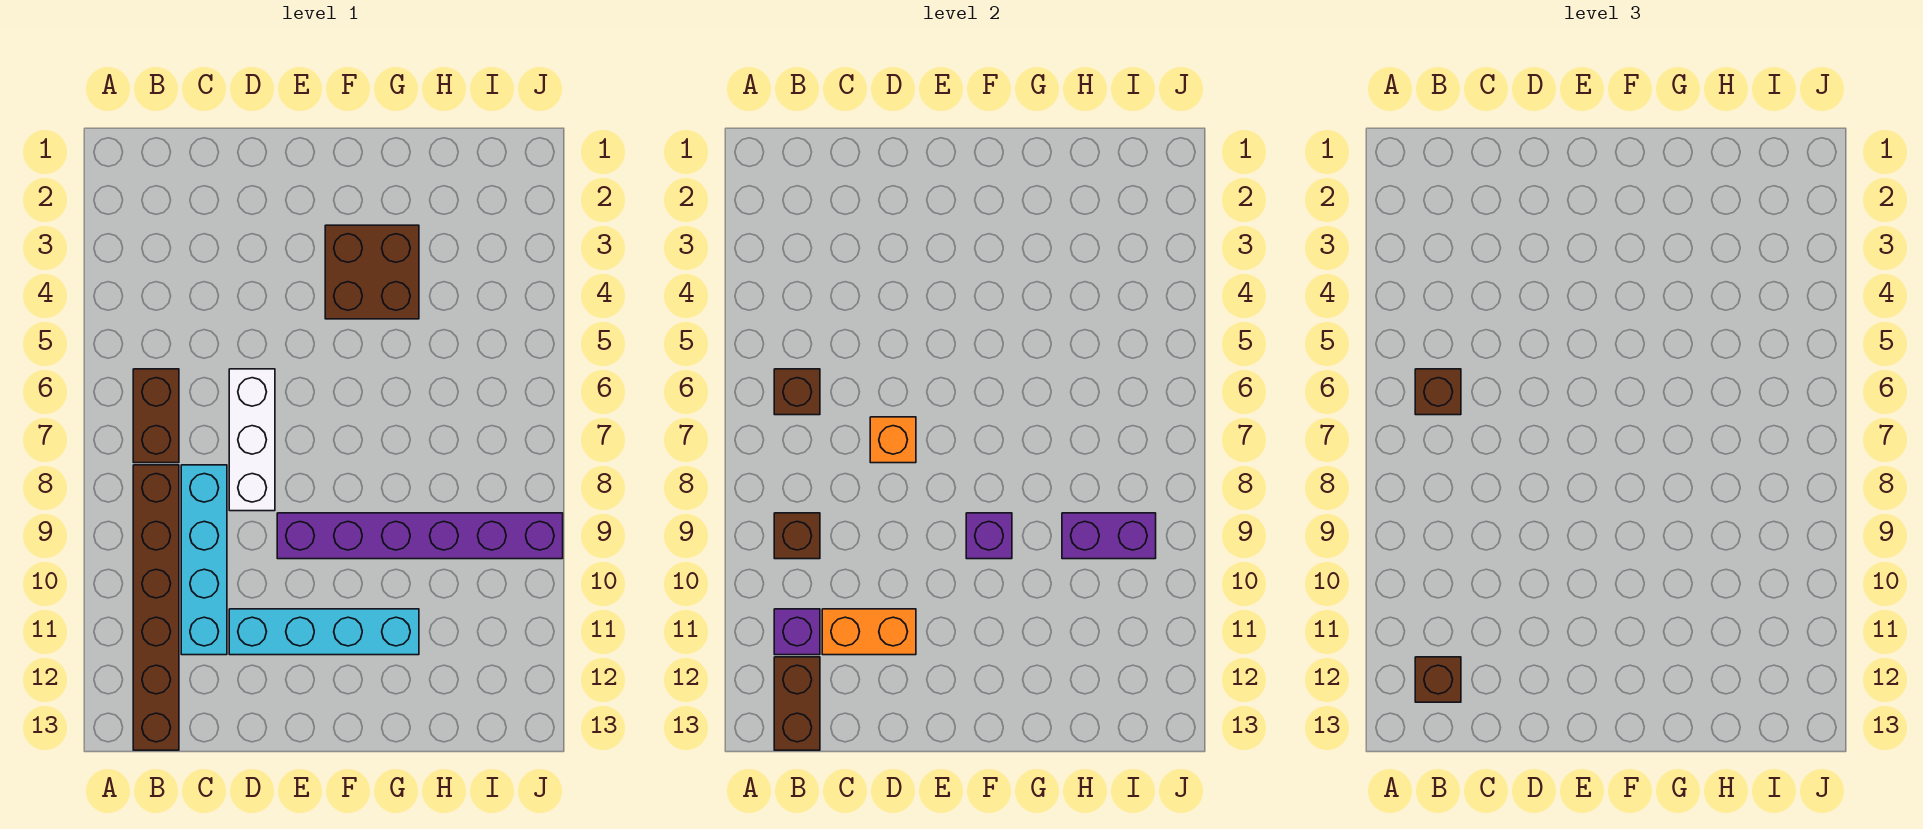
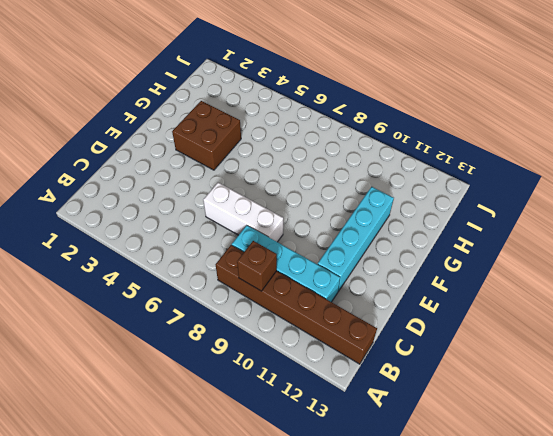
none -> brown 1x2 brick [133,369,179,463]
none -> purple 1x6 brick [277,513,563,559]
none -> brown 1x1 brick [774,369,820,415]

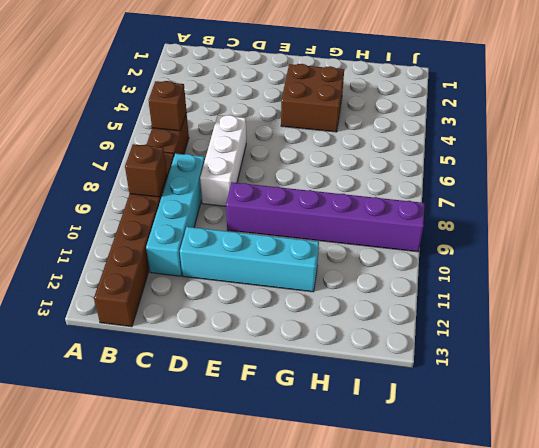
none -> purple 1x1 brick [774,609,820,655]
none -> brown 1x2 brick [774,657,820,750]
none -> orange 1x2 brick [822,609,916,655]

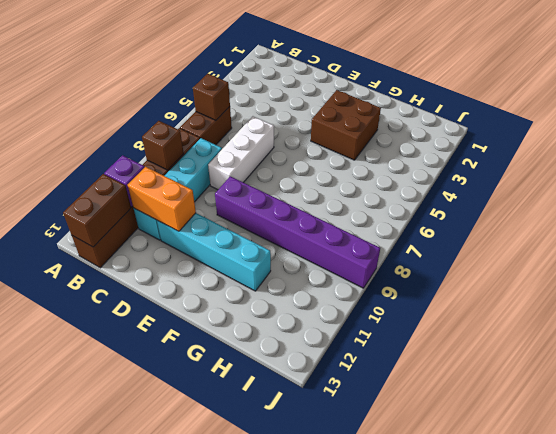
none -> orange 1x1 brick [870,417,916,463]
none -> purple 1x1 brick [966,513,1012,559]
none -> purple 1x2 brick [1062,513,1156,559]

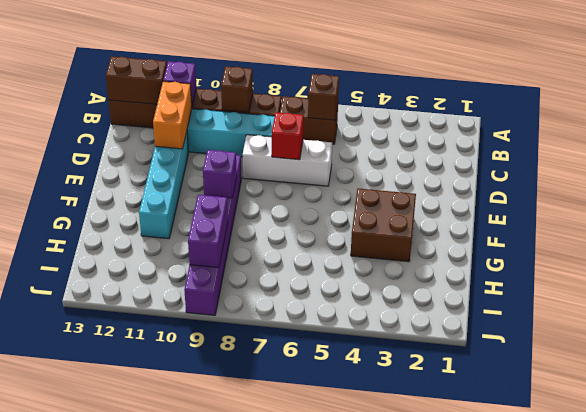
red 1x1 brick [272,112,303,160] -> orange 1x1 brick [870,417,916,463]
none -> brown 1x1 brick [1415,369,1461,415]
none -> brown 1x1 brick [1415,657,1461,702]

